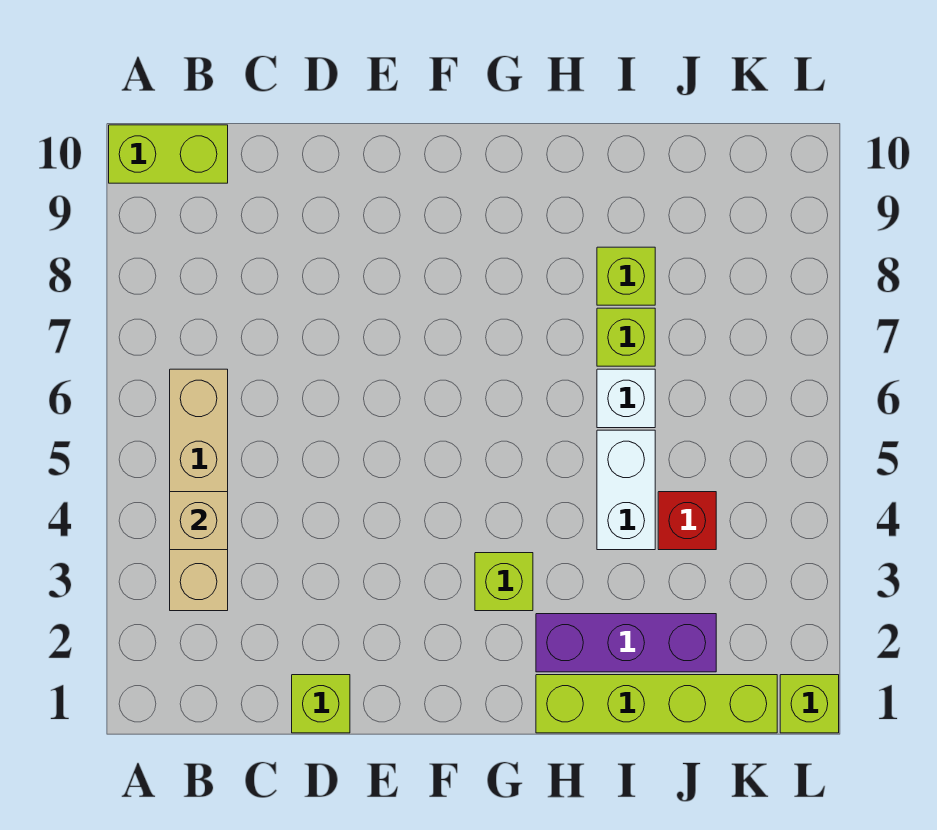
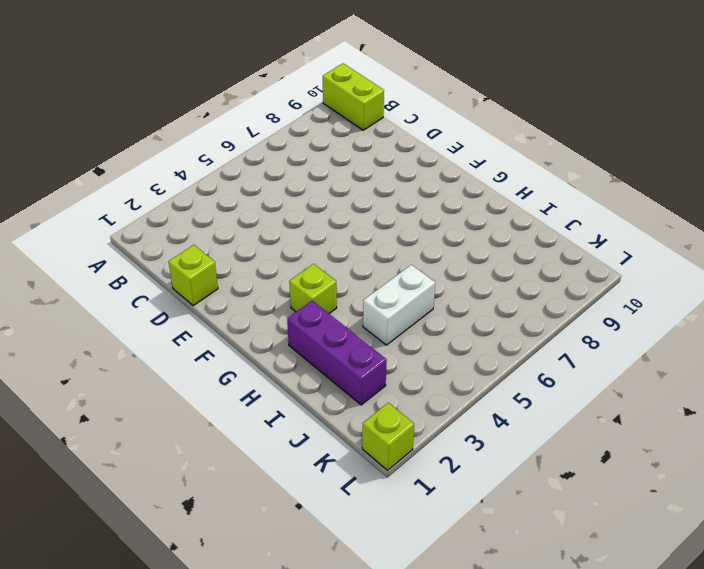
none -> tan 1x4 brick [170,369,228,611]
none -> lime 1x4 brick [536,675,777,733]
none -> white 1x1 brick [597,369,655,428]

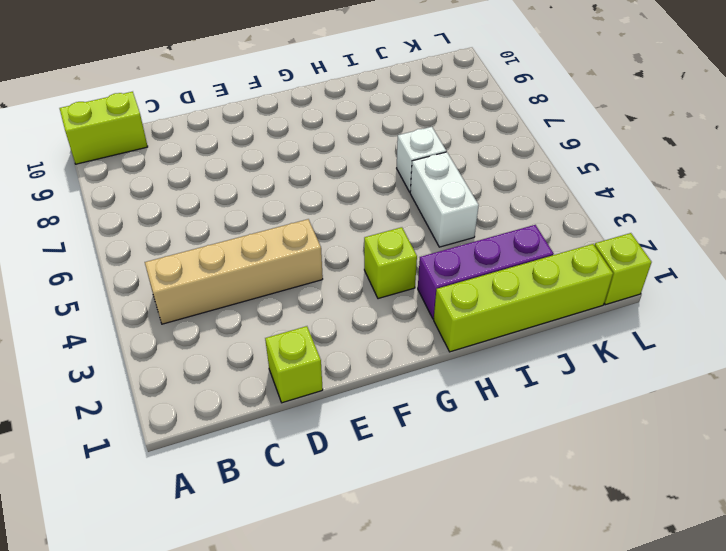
tan 1x4 brick [145,219,323,324] -> tan 1x4 brick turned to [170,369,228,611]
none -> lime 1x1 brick [597,308,655,366]
none -> lime 1x1 brick [597,247,655,305]
none -> red 1x1 brick [658,492,716,550]

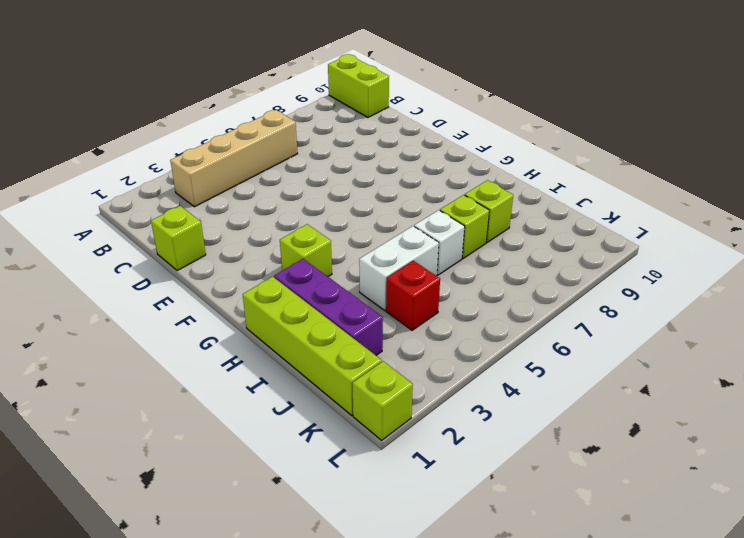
none -> tan 1x1 brick [170,492,228,550]

